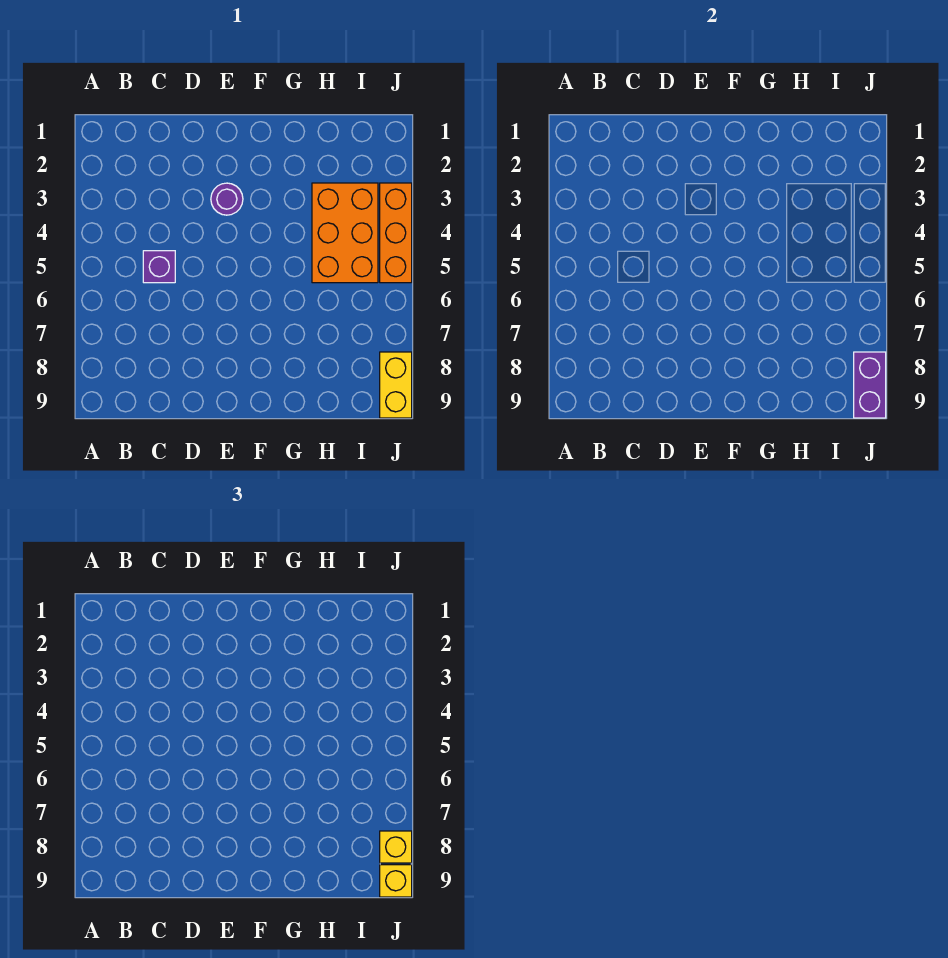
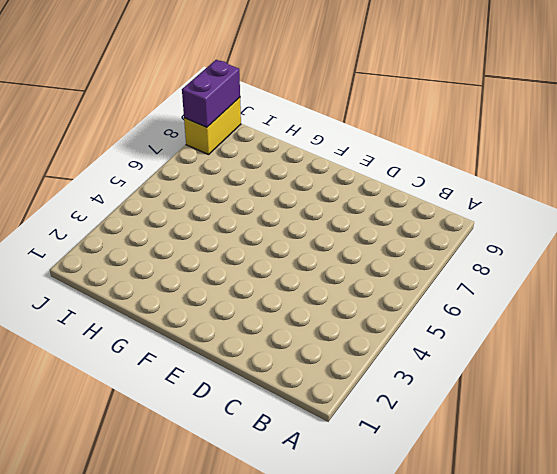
none -> purple 1x1 brick [143,251,175,283]
none -> purple 1x1 round brick [211,183,243,215]

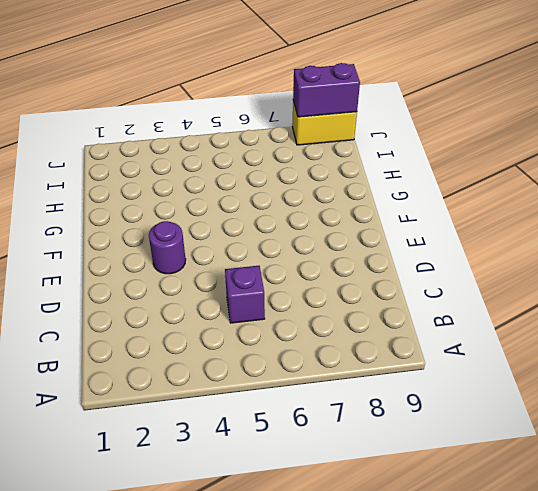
none -> orange 2x3 brick [312,183,378,283]
none -> orange 1x3 brick [380,183,412,283]

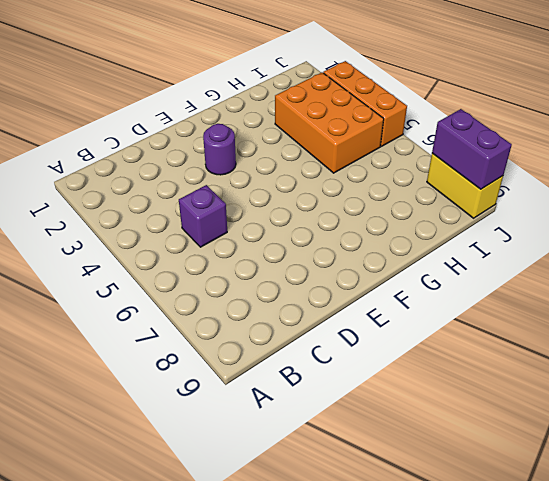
none -> yellow 1x1 brick [380,831,412,863]
none -> yellow 1x1 brick [380,865,412,897]

